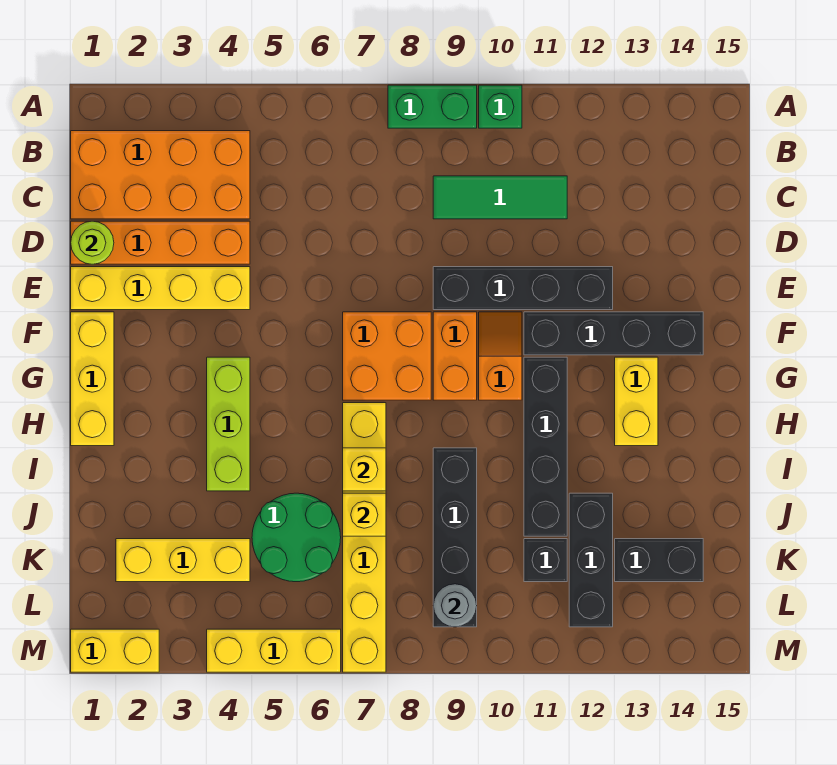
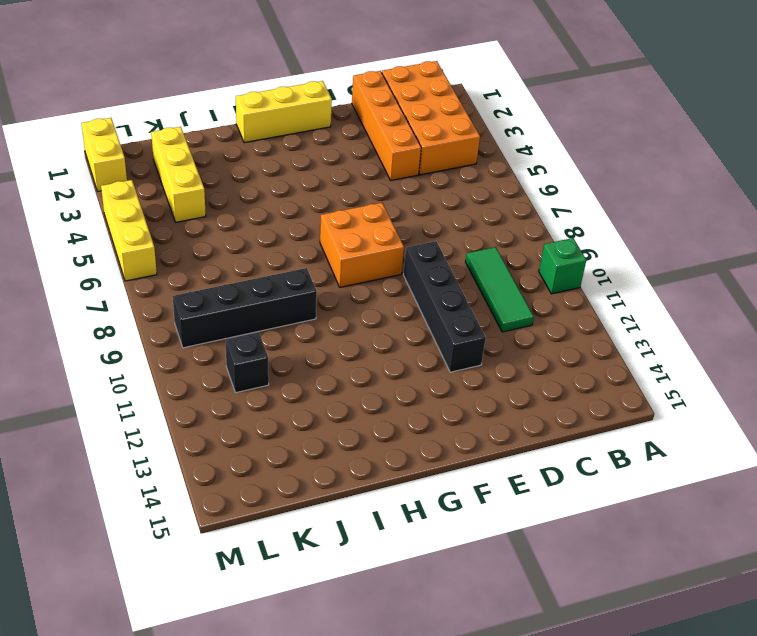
none -> green 1x2 brick [388,85,477,128]
none -> yellow 1x4 brick [71,267,250,310]
none -> orange 1x2 brick [433,312,477,400]

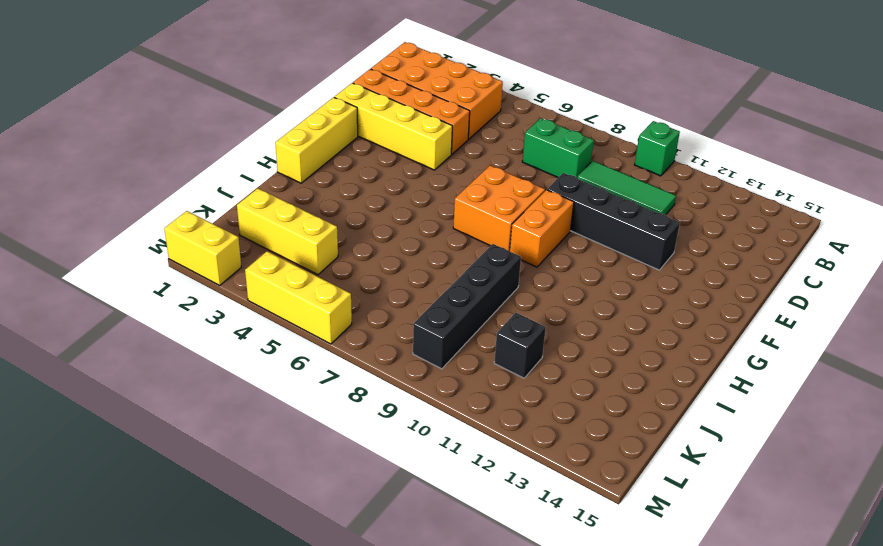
green 1x2 brick [522,118,594,178] -> green 1x2 brick moved to [388,85,477,128]
none -> orange 1x2 slope [479,312,522,400]
none -> black 1x4 brick [524,312,703,355]
none -> lime 1x3 brick [207,357,250,491]

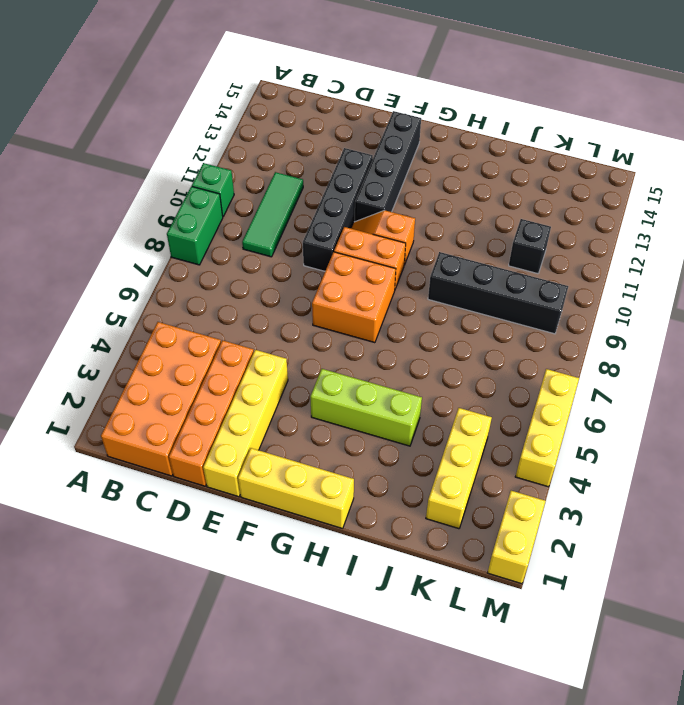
none -> black 1x4 brick [524,357,567,536]
none -> yellow 1x2 brick [615,357,658,446]
none -> yellow 1x6 brick [343,403,386,672]

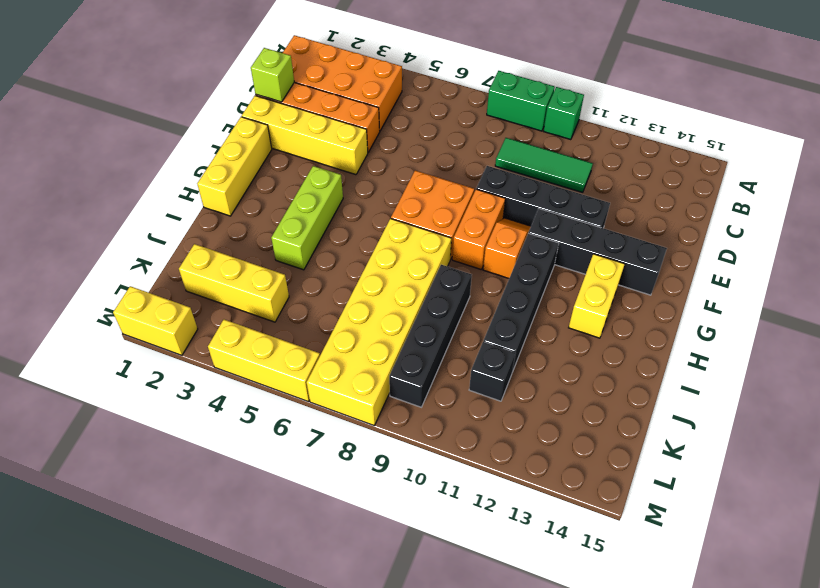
lime 1x1 brick [251,48,294,102] -> lime 1x1 round brick [71,221,114,264]
yellow 2x6 brick [307,218,451,425] -> yellow 1x6 brick [343,403,386,672]
none -> green 2x2 round brick [252,493,341,582]
none -> black 1x3 brick [569,493,613,627]
none -> black 1x2 brick [615,539,703,582]

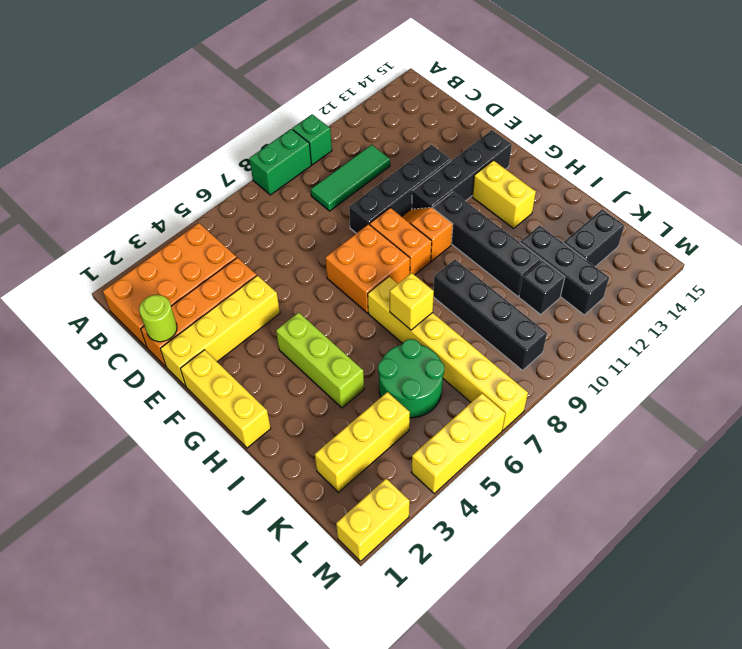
none -> yellow 1x1 brick [343,493,386,536]
none -> grey 1x1 round brick [433,584,477,627]

